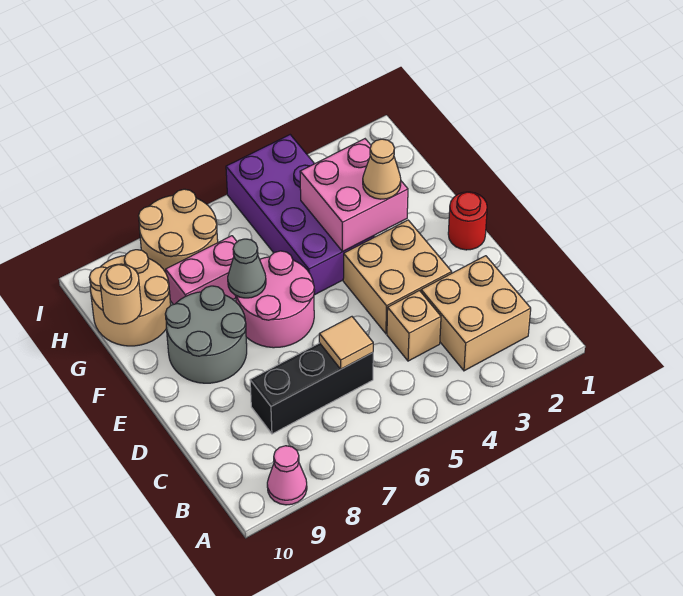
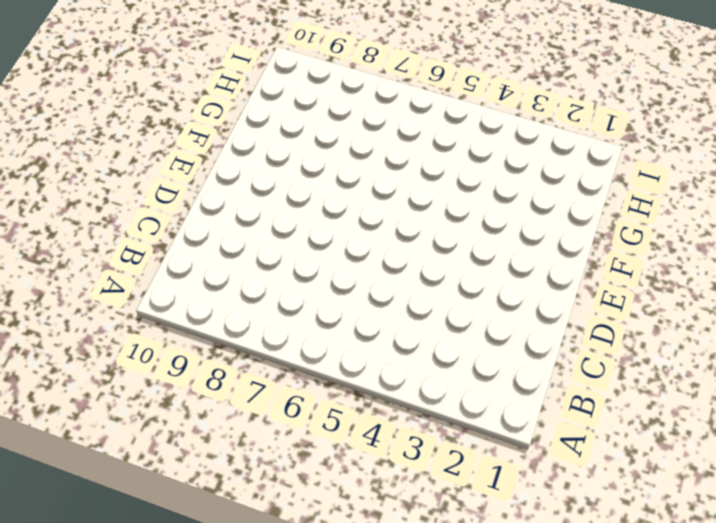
none -> pink 1x1 cone [267,446,307,505]
none -> tan 2x2 brick [421,256,531,371]
none -> tan 1x1 brick [387,291,441,361]

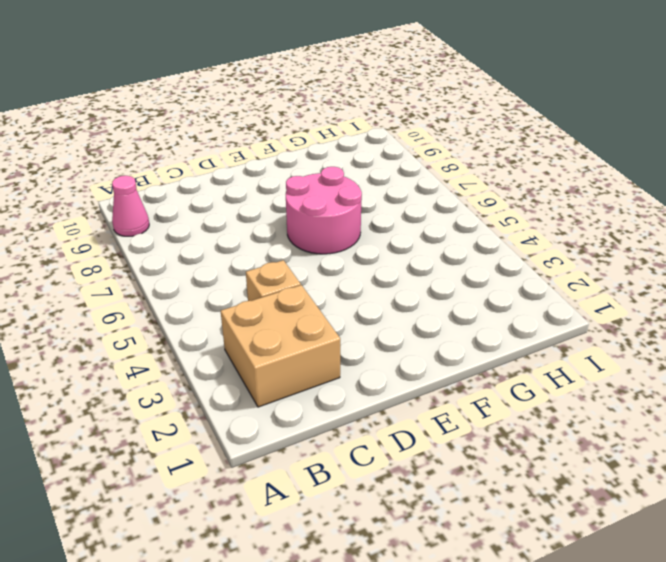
none -> black 1x3 brick [250,343,373,434]
none -> tan 2x2 brick [343,220,452,334]
none -> red 1x1 round brick [448,192,487,250]

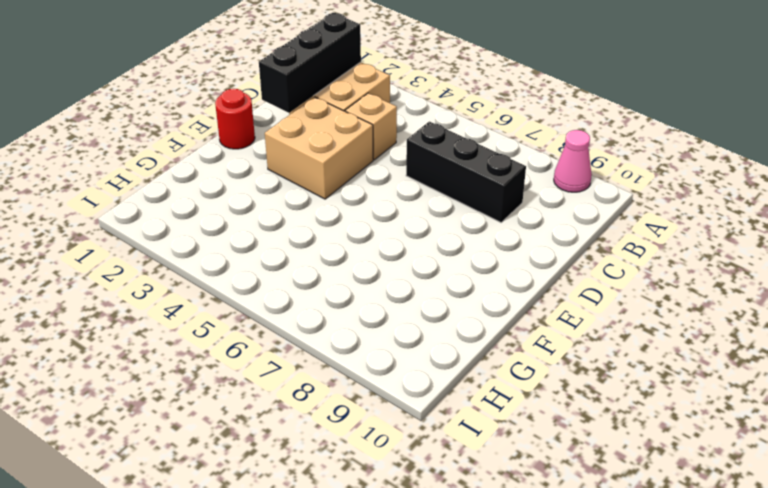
black 1x3 brick [259,13,361,113] -> none
none -> pink 2x2 round brick [236,251,315,348]
none -> grey 2x2 round brick [165,286,247,383]
none -> purple 2x4 brick [226,135,374,295]

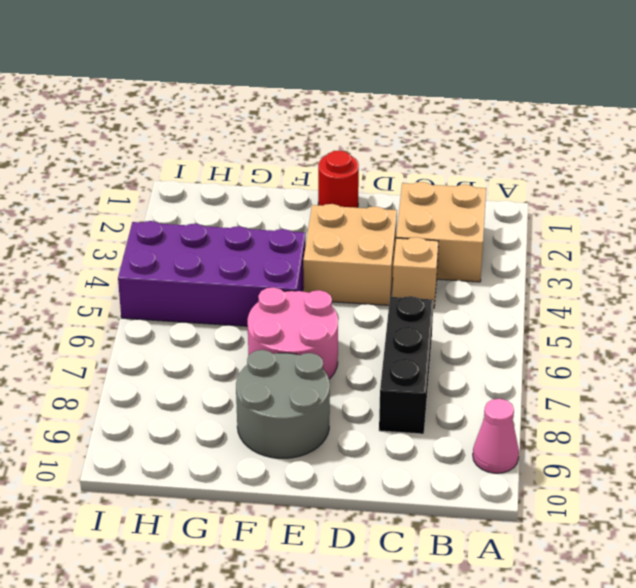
none -> pink 1x2 brick [166,236,237,305]
none -> tan 2x2 round brick [89,250,171,346]
none -> tan 2x2 round brick [139,189,218,272]

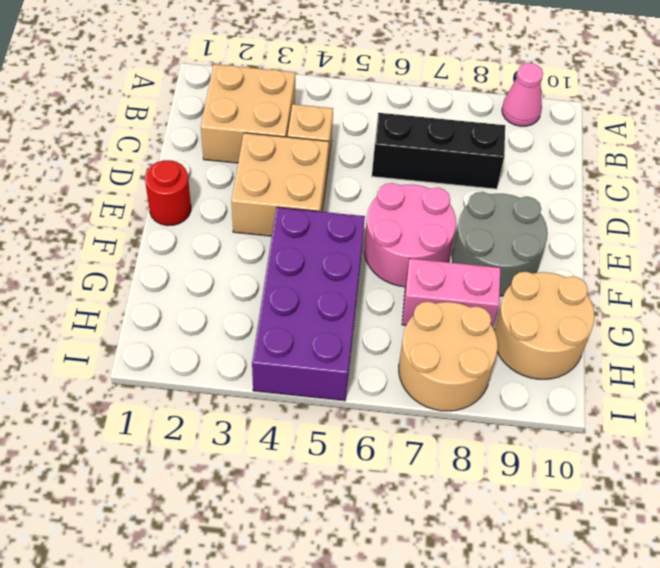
none -> tan 1x1 tile [319,317,373,369]
none -> pink 2x2 brick [300,139,408,252]
none -> grey 1x1 cone [228,239,266,298]

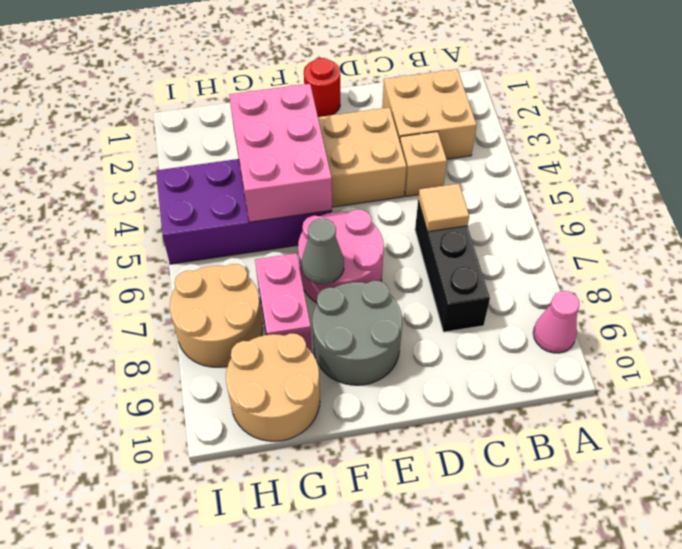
pink 2x3 brick [229,84,332,222] -> pink 2x2 brick [300,139,408,252]
none -> tan 1x1 round brick [100,264,142,324]
none -> tan 1x1 cone [363,139,401,199]

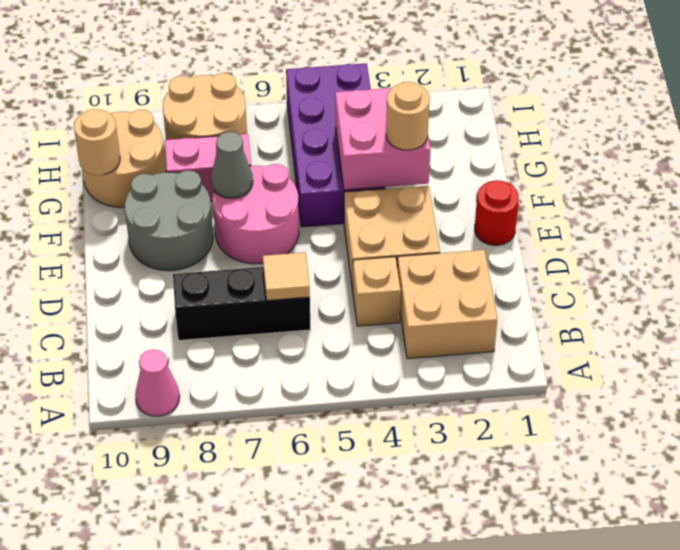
tan 1x1 round brick [386,82,430,150] -> tan 1x1 cone [363,139,401,199]

